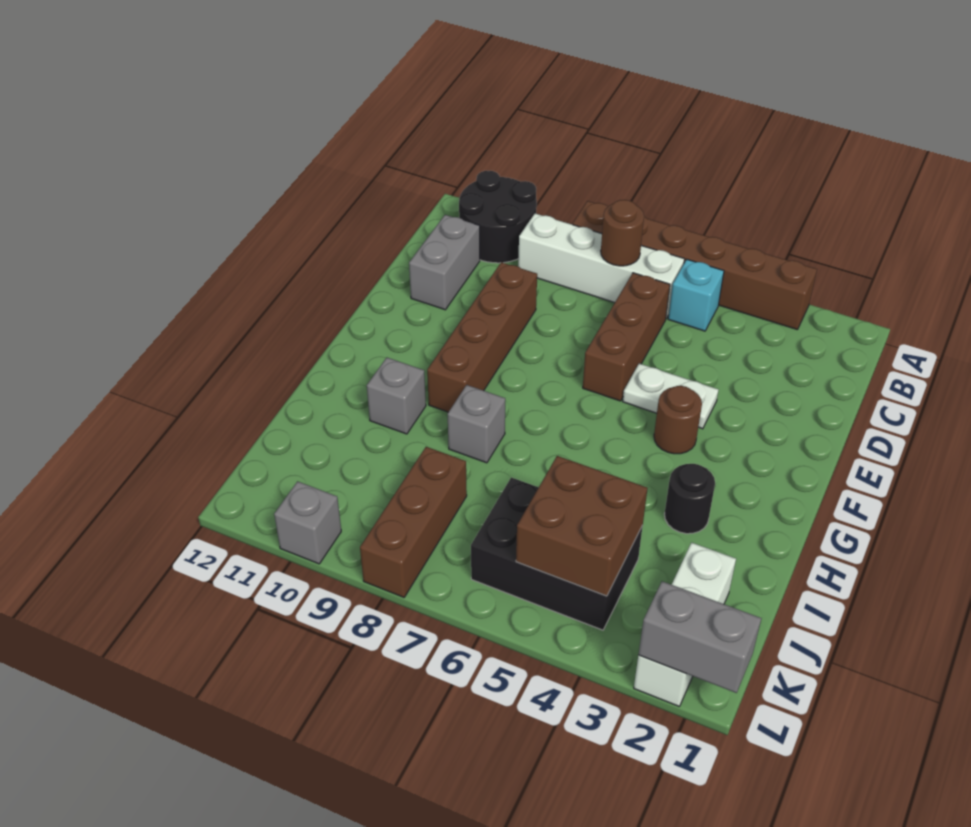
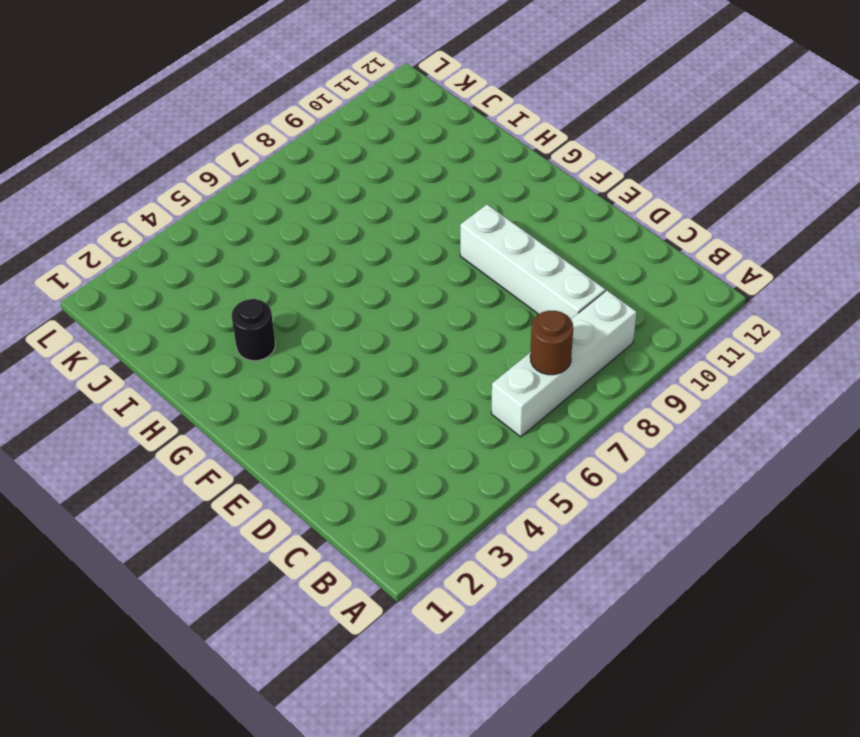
white 1x4 brick [460,204,605,319] -> brown 1x4 brick [427,262,537,412]
none -> brown 1x6 brick [573,201,817,330]
none -> black 2x2 round brick [459,171,537,263]
none -> cyan 1x1 brick [668,259,724,331]

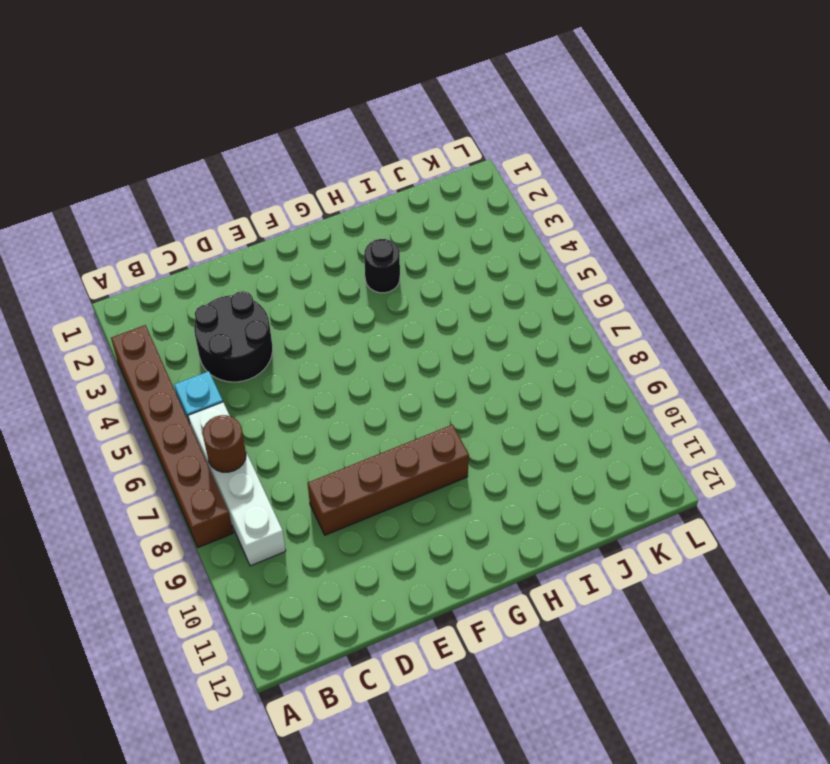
black 2x2 round brick [194,291,273,382] -> black 2x2 round brick moved to [459,171,537,263]
none -> brown 1x3 brick [583,273,670,401]
none -> grey 1x2 brick [409,215,480,310]
none -> white 1x2 plate [623,363,718,429]

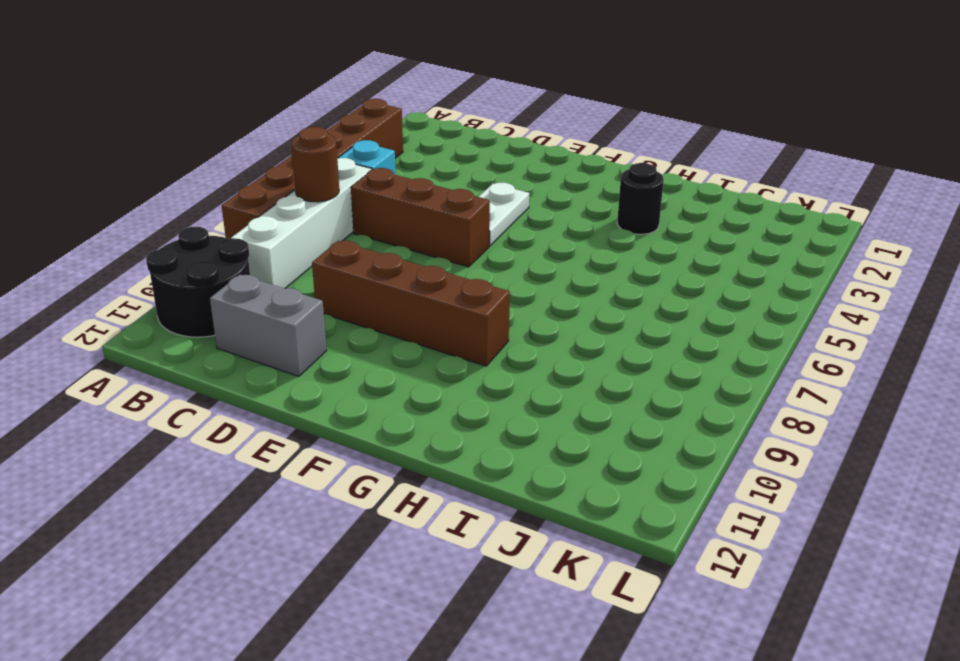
none -> brown 1x1 round brick [654,386,702,454]
none -> grey 1x1 brick [448,385,505,463]
none -> grey 1x1 brick [367,358,426,434]

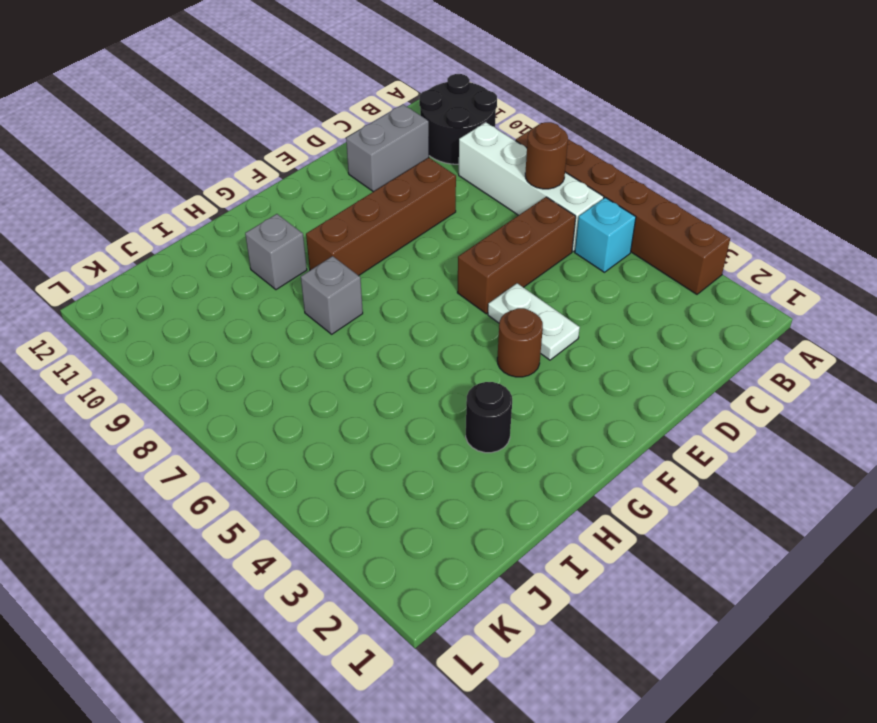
none -> white 1x3 brick [634,543,736,706]
none -> black 2x3 brick [471,477,643,630]
none -> brown 1x3 brick [360,447,467,597]

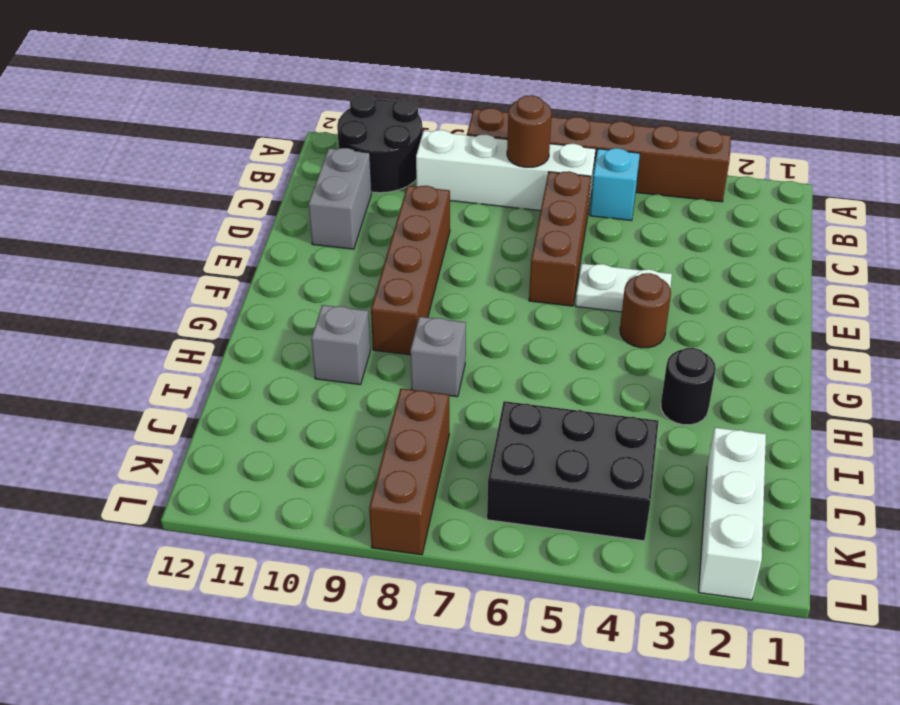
none -> grey 1x1 brick [274,481,341,564]
none -> brown 2x2 brick [516,456,647,596]
none -> grey 1x2 brick [639,581,762,693]

